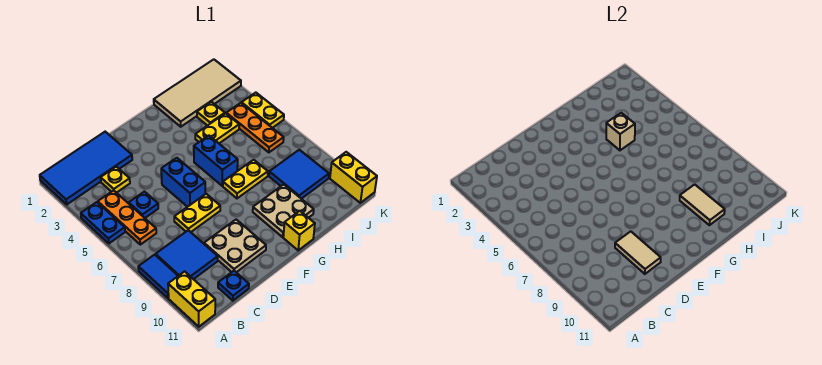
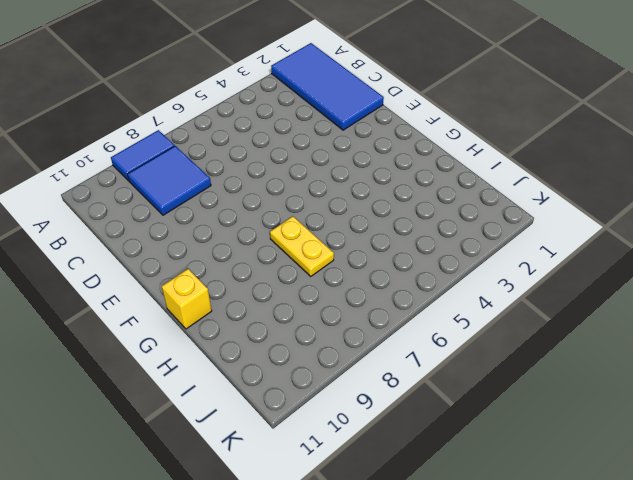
none -> blue 1x2 plate [81,202,125,243]
none -> yellow 1x2 brick [168,271,215,327]
none -> orange 1x3 plate [98,190,156,245]

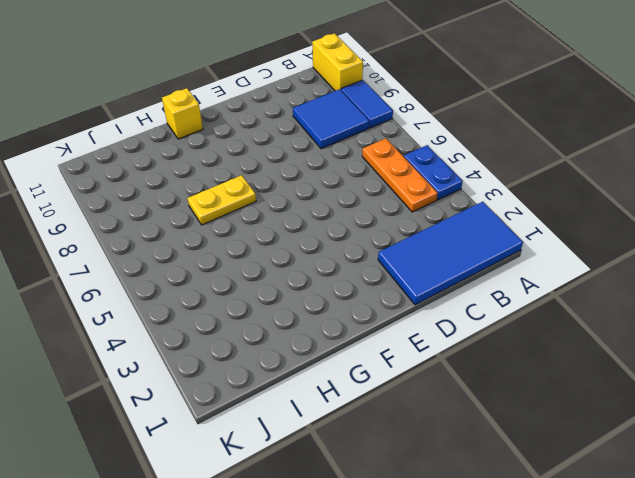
none -> yellow 1x1 plate [101,167,130,193]
none -> blue 1x1 plate [129,192,158,218]
none -> blue 1x1 plate [218,271,249,301]

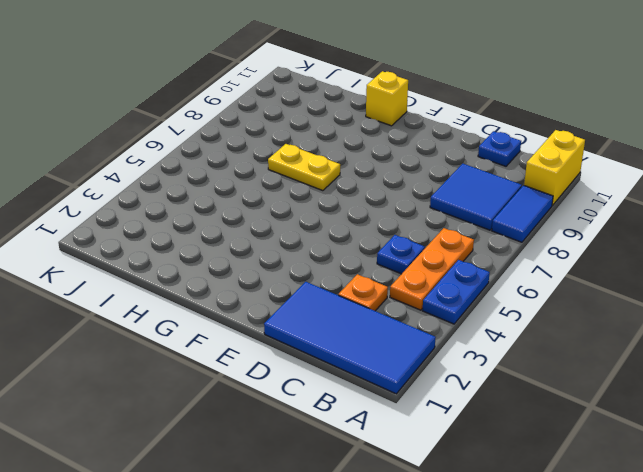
orange 1x1 plate [338,274,388,311] -> yellow 1x1 plate [101,167,130,193]
none -> yellow 1x2 plate [174,194,220,232]
none -> tan 2x2 plate [204,220,266,272]
none -> blue 1x2 brick [161,158,205,207]

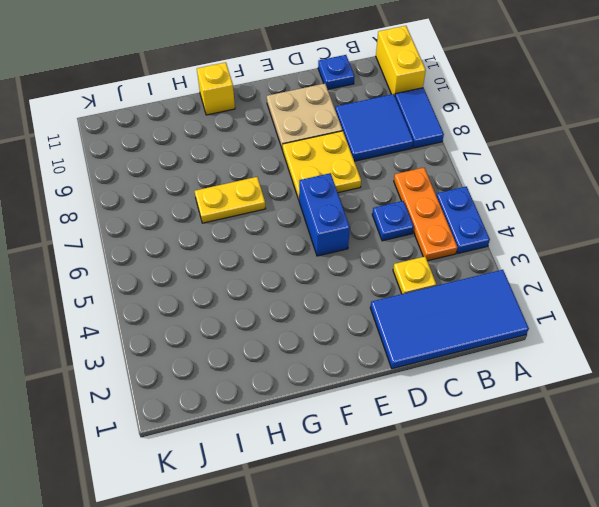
yellow 2x2 plate [283,131,361,200] -> yellow 1x2 plate [174,194,220,232]
none -> blue 1x2 brick [194,136,238,186]
none -> tan 2x2 plate [253,184,314,237]
none -> tan 2x4 tile [154,59,241,127]

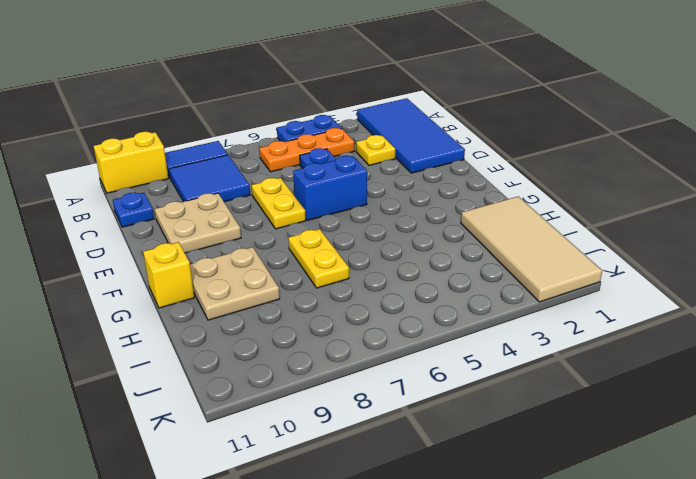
none -> blue 1x2 brick [194,136,238,186]
none -> yellow 1x2 plate [195,113,239,143]
none -> yellow 1x1 plate [197,102,225,126]

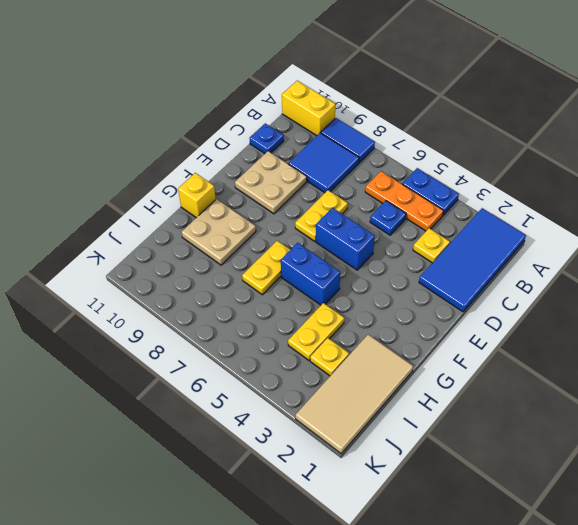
none -> blue 2x2 tile [269,150,329,199]
none -> orange 1x3 plate [226,103,284,152]
none -> yellow 1x2 plate [242,93,284,128]

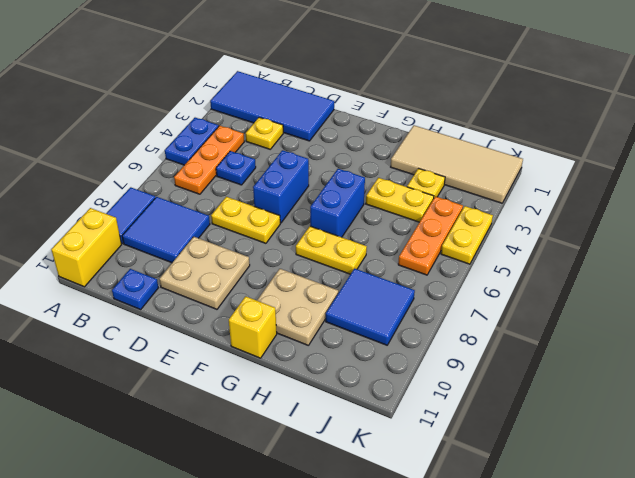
none -> yellow 1x2 brick [330,152,377,203]
none -> tan 1x2 tile [615,231,661,274]
none -> tan 1x1 brick [606,113,635,150]

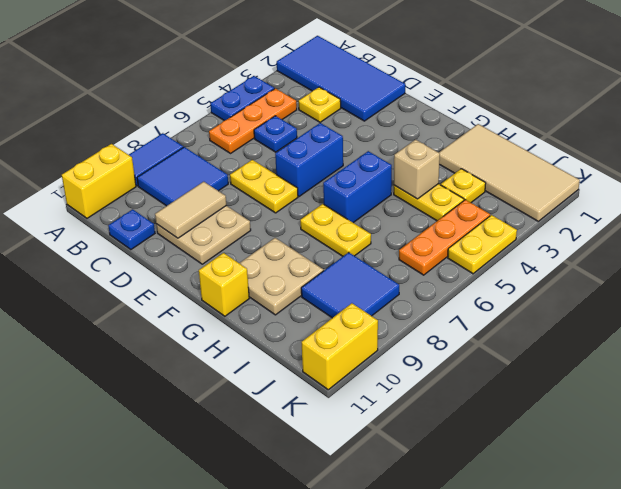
none -> tan 1x2 tile [680,184,725,225]

